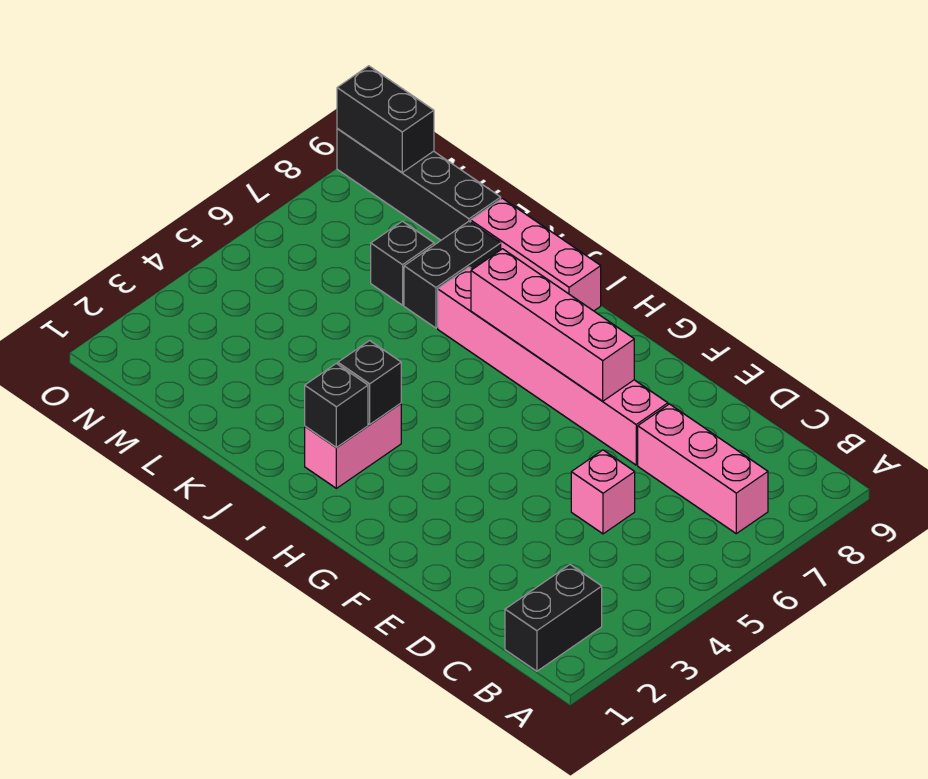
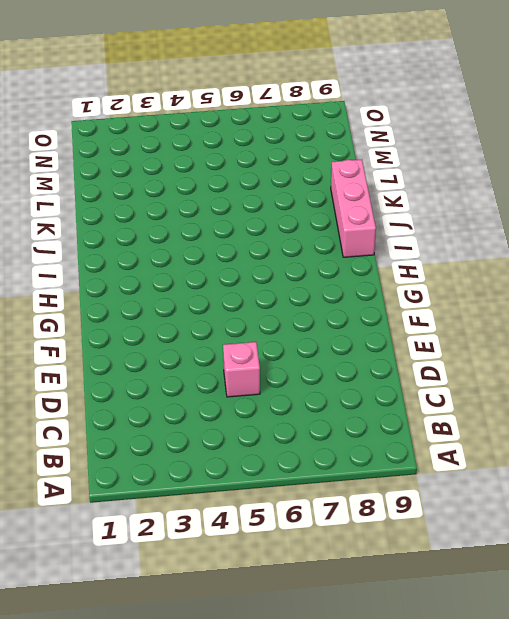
none -> black 1x2 brick [505,565,602,671]
none -> pink 1x3 brick [638,404,768,534]
none -> pink 1x6 brick [438,267,668,465]

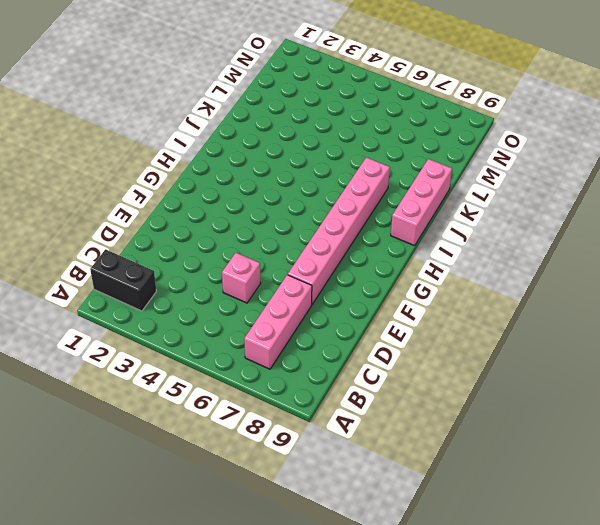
none -> pink 1x2 brick [305,404,401,488]
none -> black 1x2 brick [404,221,501,328]
none -> black 1x1 brick [371,221,434,305]

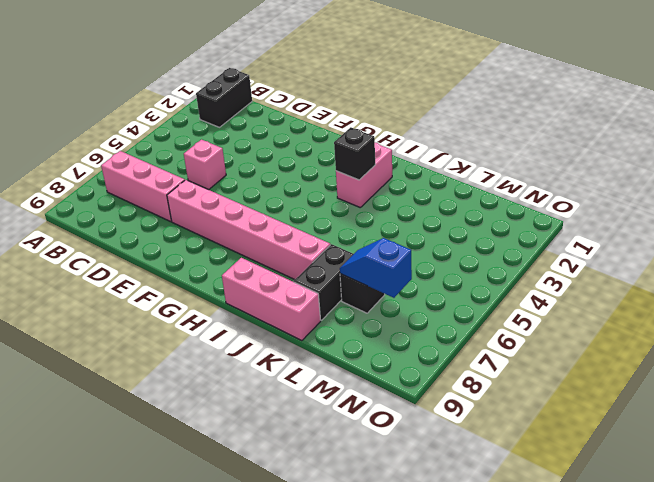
blue 1x2 slope [340,238,412,298] -> none
none -> black 1x4 brick [337,129,501,240]
none -> pink 1x4 brick [471,249,634,401]
none -> black 1x1 brick [305,363,368,448]

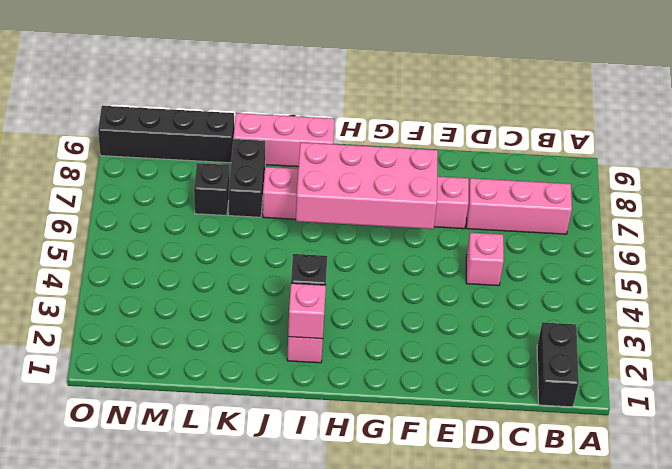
pink 2x4 brick [296,143,438,229] -> pink 1x4 brick [471,249,634,401]
pink 1x1 brick [288,283,326,339] -> black 1x1 brick [305,363,368,448]
none -> black 1x2 brick [337,66,434,172]

